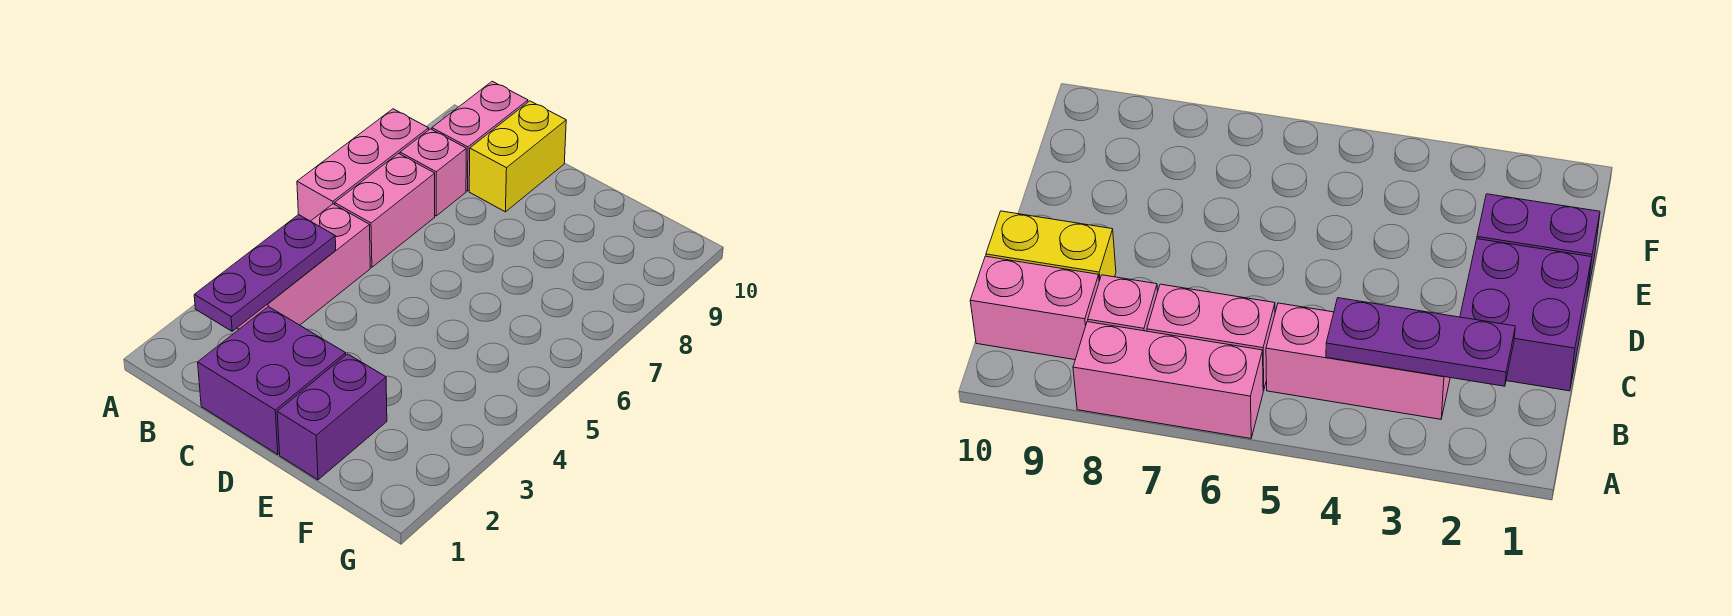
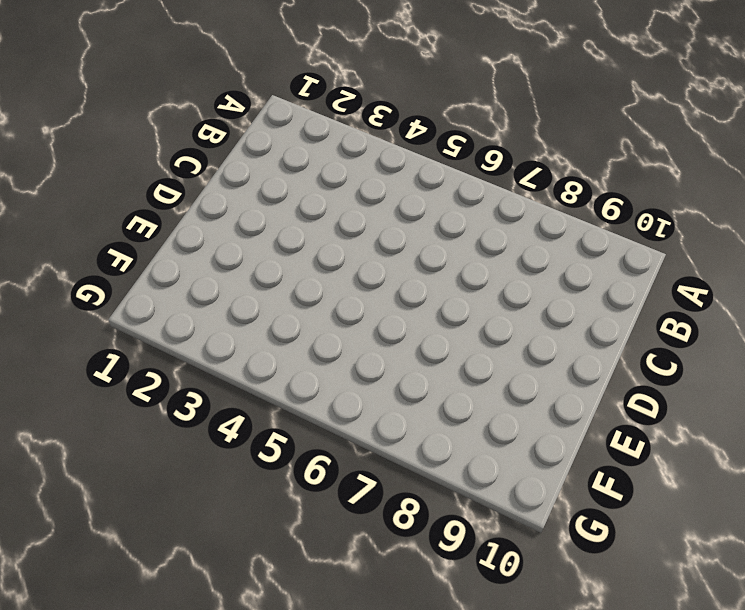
none -> pink 1x3 brick [297,109,429,221]
none -> pink 1x3 brick [238,204,370,329]

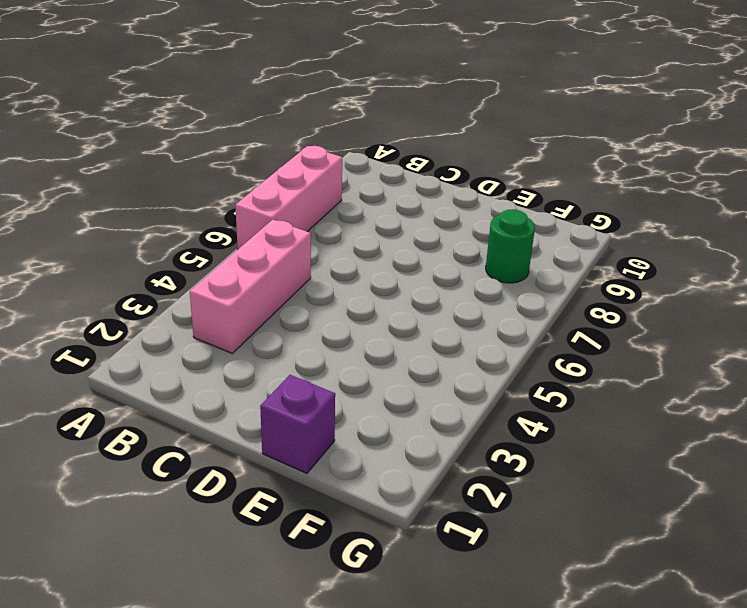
purple 1x1 brick [260,375,335,473] -> purple 1x2 brick [277,354,387,480]
green 1x1 round brick [486,209,535,283] -> none
none -> pink 1x2 brick [335,153,435,267]
none -> pink 1x1 brick [400,129,466,216]

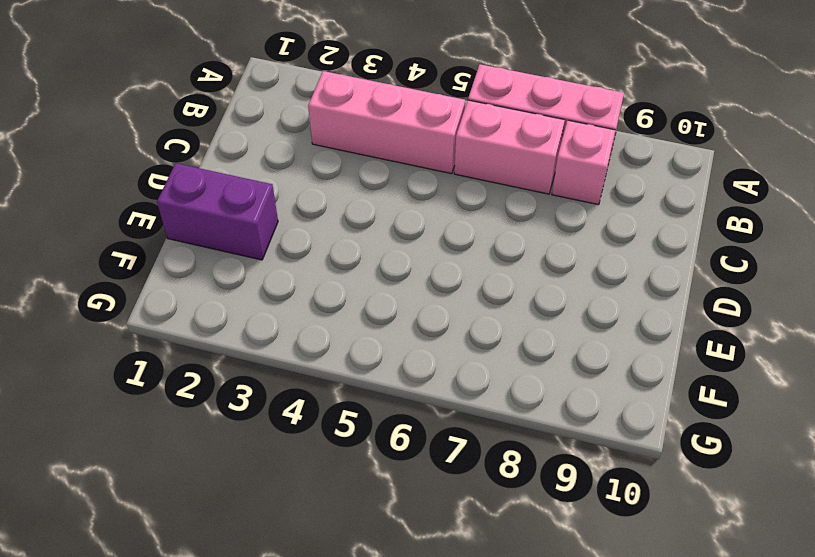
none -> pink 1x2 brick [432,81,528,191]
none -> purple 2x2 brick [198,307,346,454]

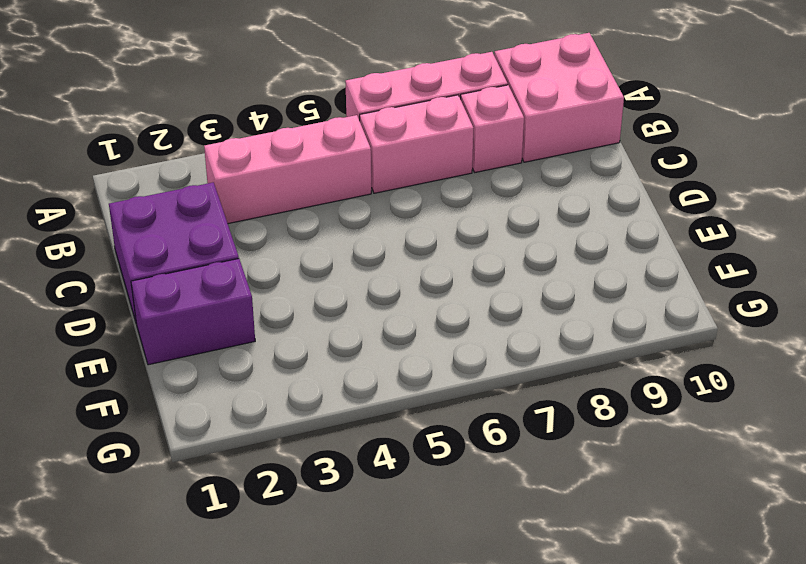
pink 2x2 brick [494,33,624,162] -> pink 1x2 brick [432,81,528,191]
none -> yellow 1x2 brick [469,101,566,212]
none -> purple 1x3 plate [194,215,336,331]

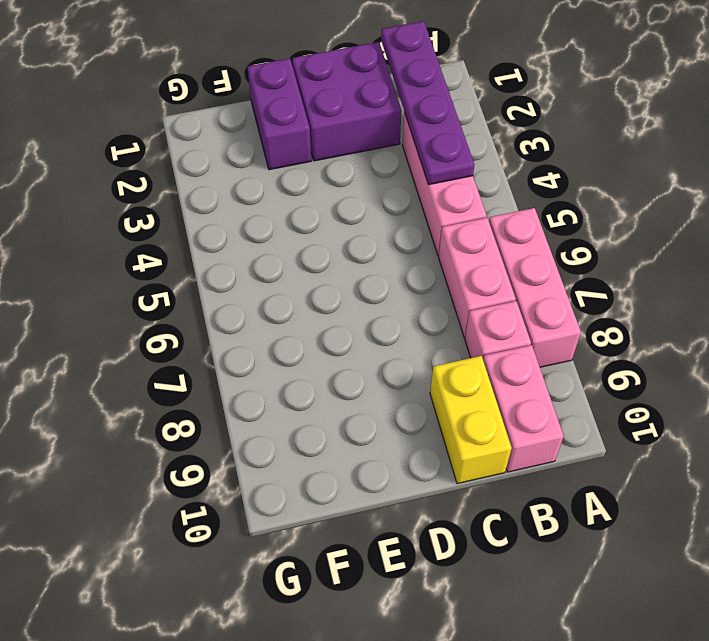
purple 1x4 plate [381,21,474,185] -> purple 1x3 plate [194,215,336,331]

